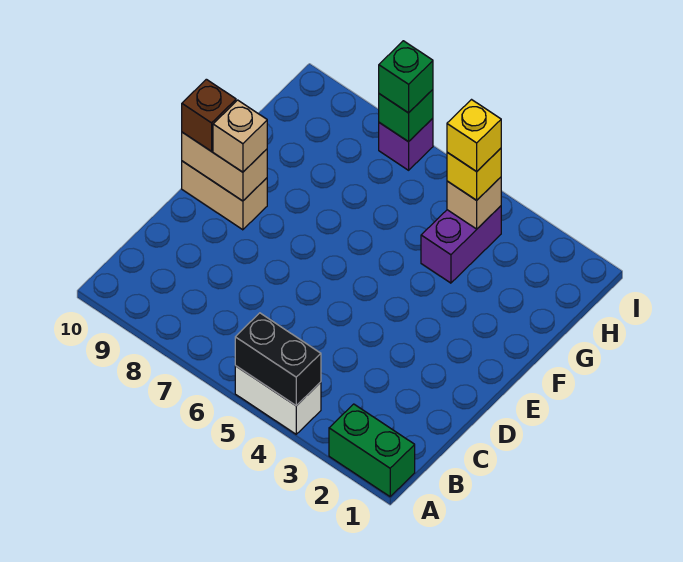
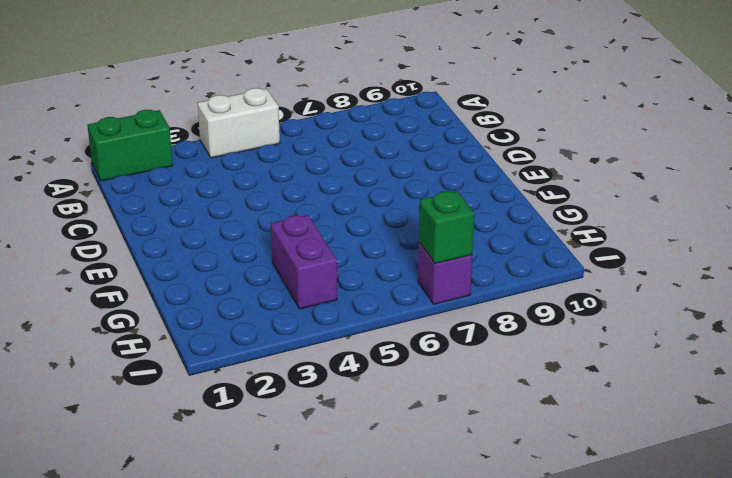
none -> tan 1x2 brick [182,161,267,230]
none -> black 1x2 brick [235,313,321,406]
none -> tan 1x2 brick [182,132,267,201]

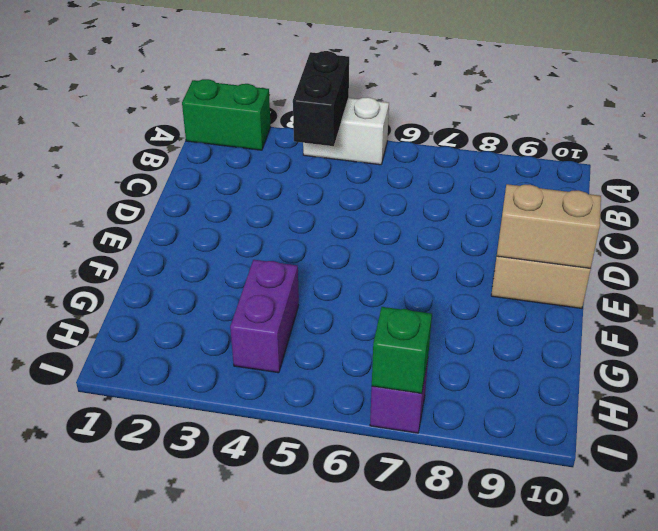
black 1x2 brick [293,51,349,146] -> black 1x2 brick turned to [235,313,321,406]
none -> tan 1x1 brick [447,177,501,229]
none -> tan 1x1 brick [213,100,267,172]
none -> brown 1x1 brick [182,79,236,151]

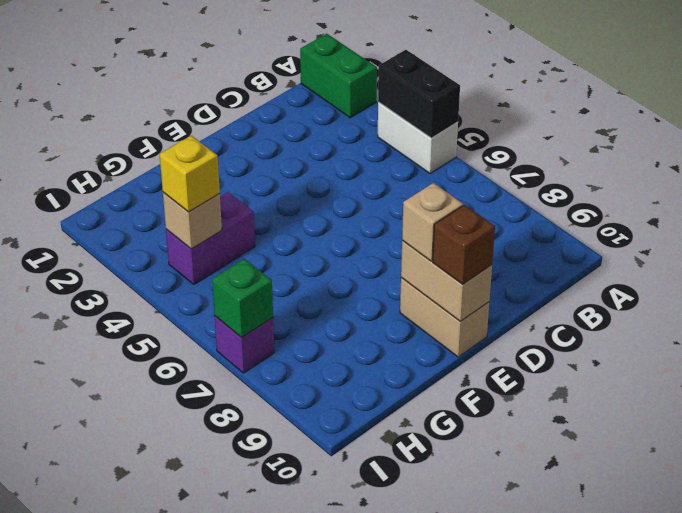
none -> green 1x1 brick [379,41,433,113]
none -> yellow 1x1 brick [447,100,501,172]

